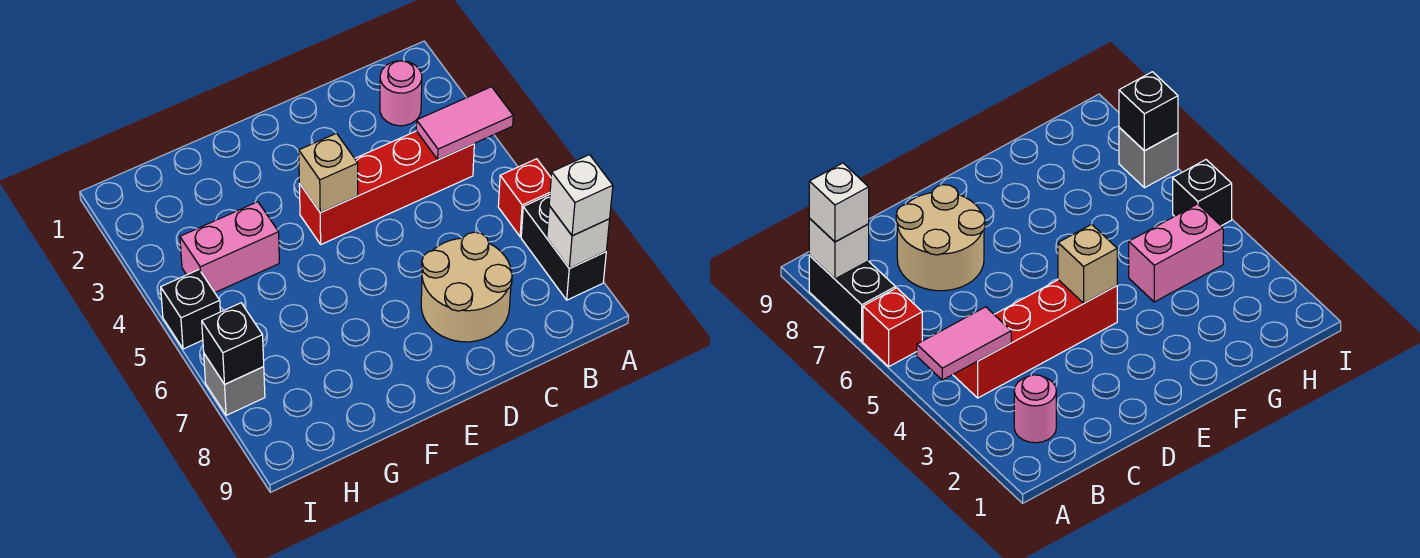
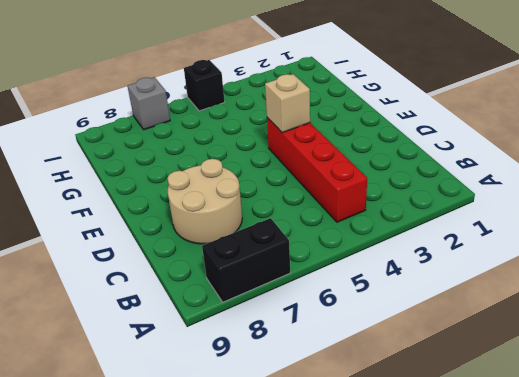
none -> red 1x1 brick [498,159,551,237]
none -> pink 1x1 round brick [380,61,422,126]
none -> pink 1x2 brick [180,202,279,292]

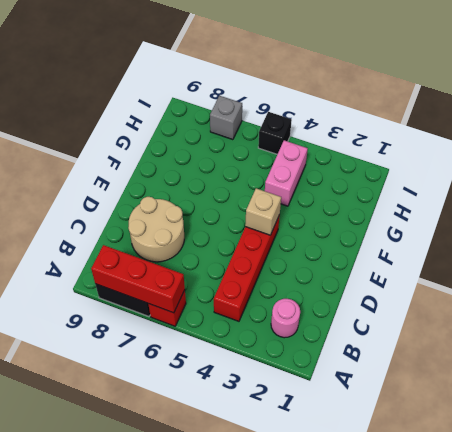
red 1x3 brick [91,245,185,313] -> white 1x1 brick [547,206,610,268]
none -> pink 1x2 tile [416,87,513,160]
none -> black 1x1 brick [202,303,264,384]
none -> white 1x1 brick [549,155,613,236]

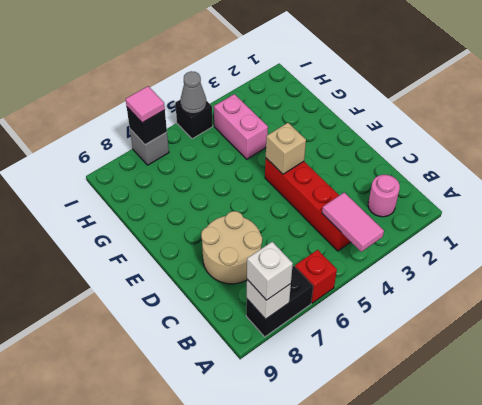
grey 1x1 cone [180,71,207,114] -> none
pink 1x1 tile [126,86,165,123] -> none

